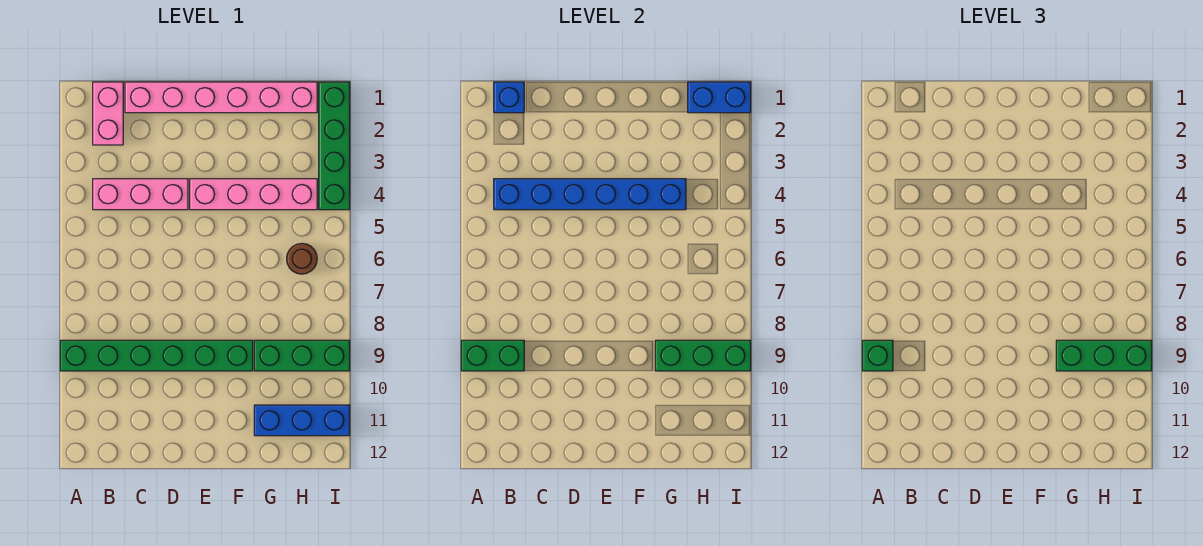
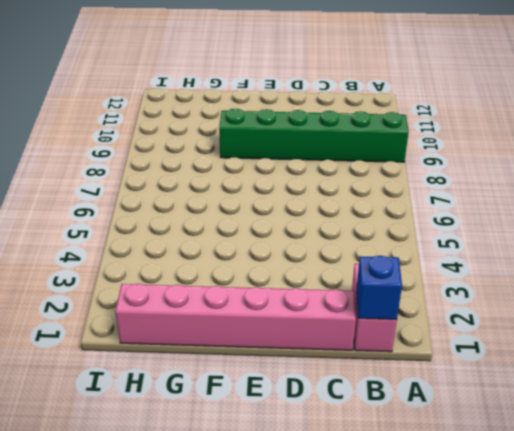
none -> pink 1x3 brick [93,179,188,210]
none -> pink 1x4 brick [190,179,317,210]
none -> green 1x3 brick [254,340,350,371]

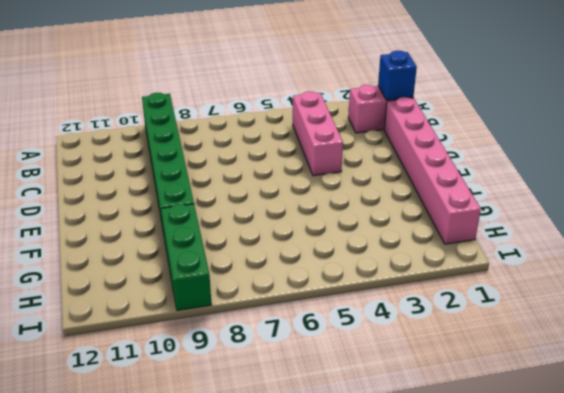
none -> pink 1x4 brick [190,179,317,210]
none -> blue 1x3 brick [254,405,350,436]
none -> brown 1x1 round brick [287,243,317,274]

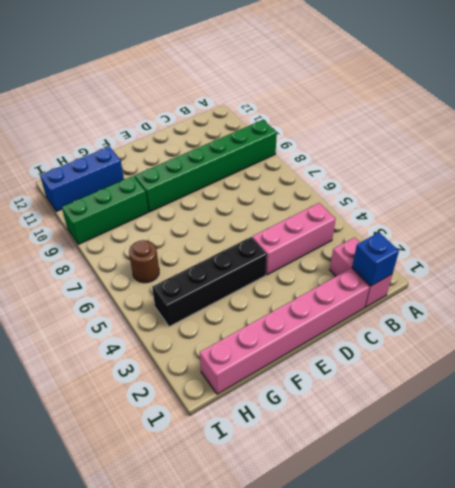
black 1x4 brick [152,237,267,327] -> pink 1x4 brick [190,179,317,210]
none -> green 1x4 brick [319,82,350,210]
none -> green 1x2 brick [461,340,524,371]
none -> blue 1x6 brick [494,179,686,210]

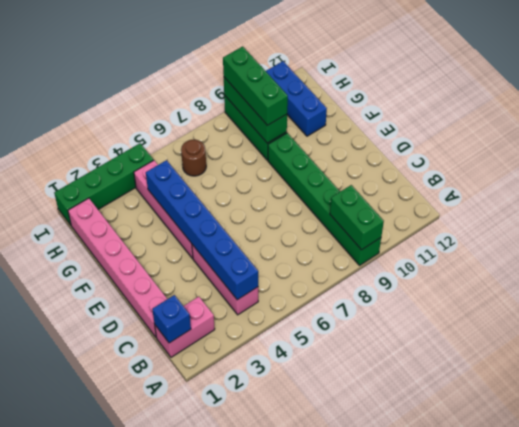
none -> blue 1x2 brick [688,82,751,113]
none -> green 1x1 brick [862,340,893,371]

